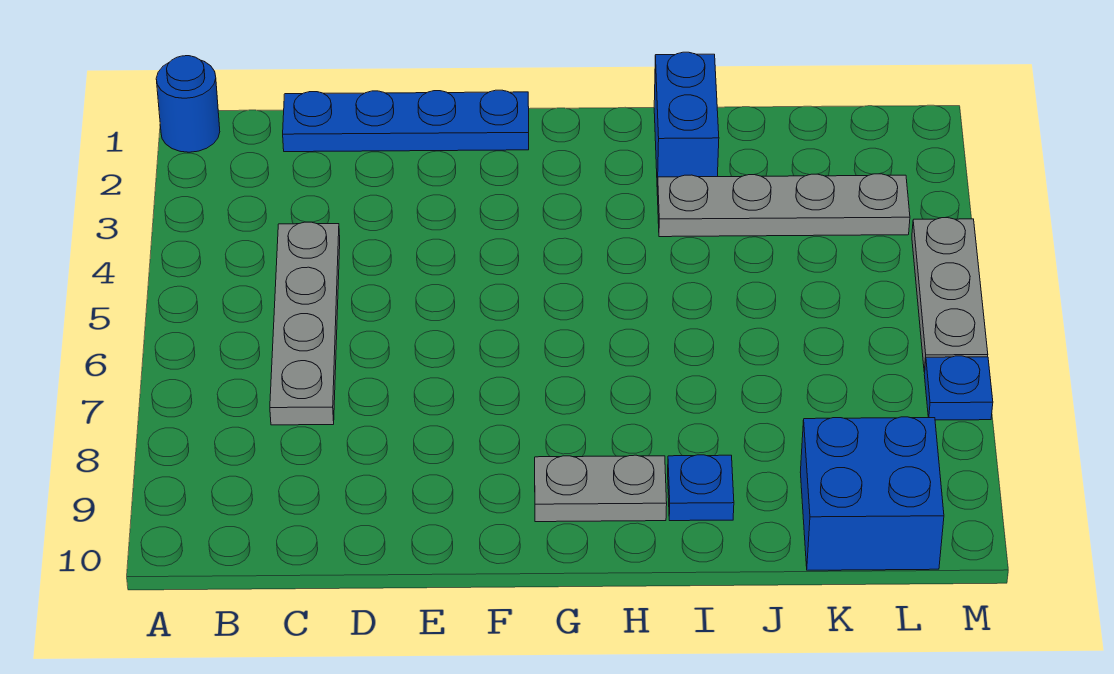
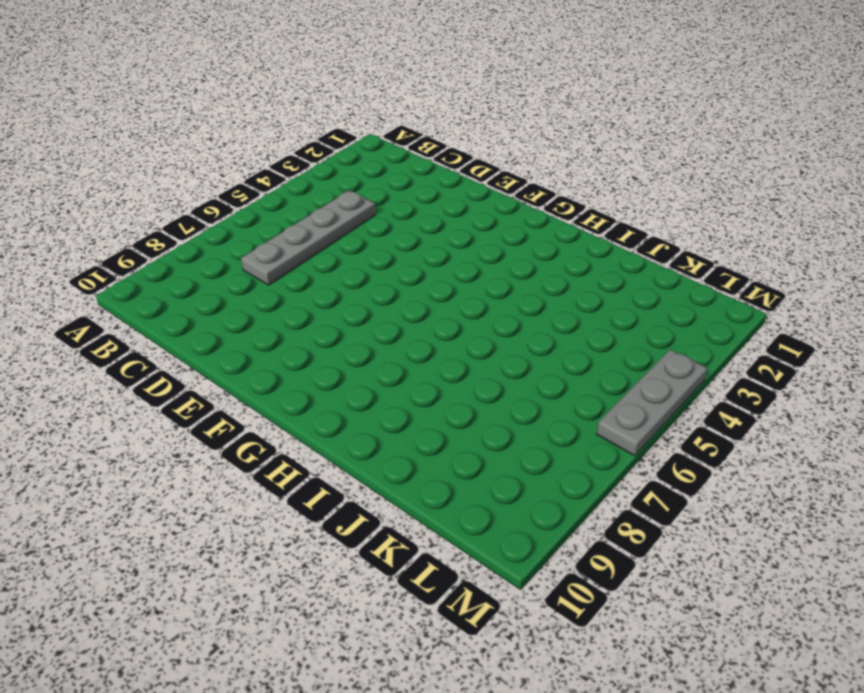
none -> blue 1x1 round brick [156,56,220,152]
none -> blue 1x4 plate [283,90,529,152]

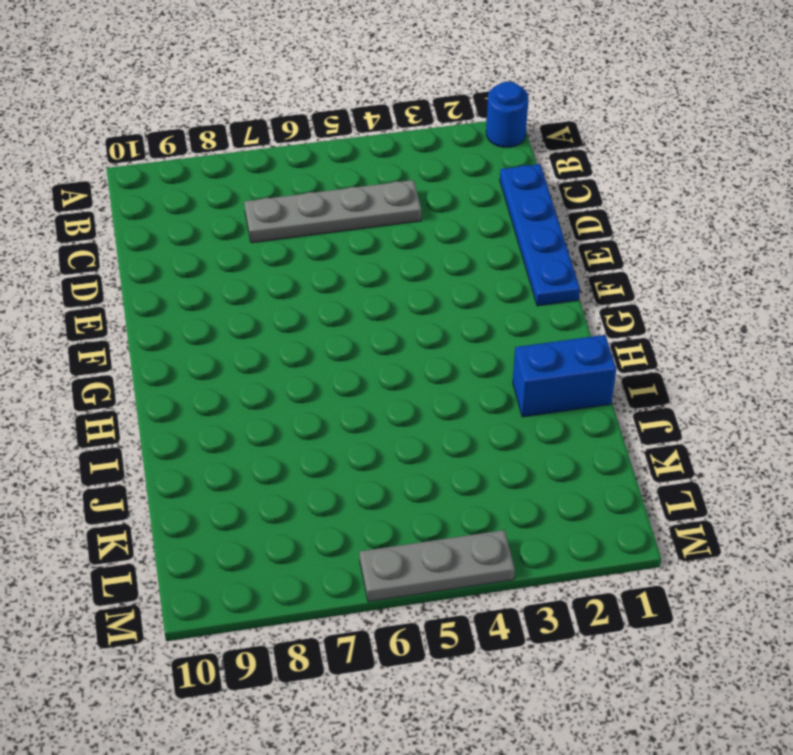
none -> grey 1x2 plate [535,455,667,522]
none -> grey 1x4 plate [657,174,910,237]

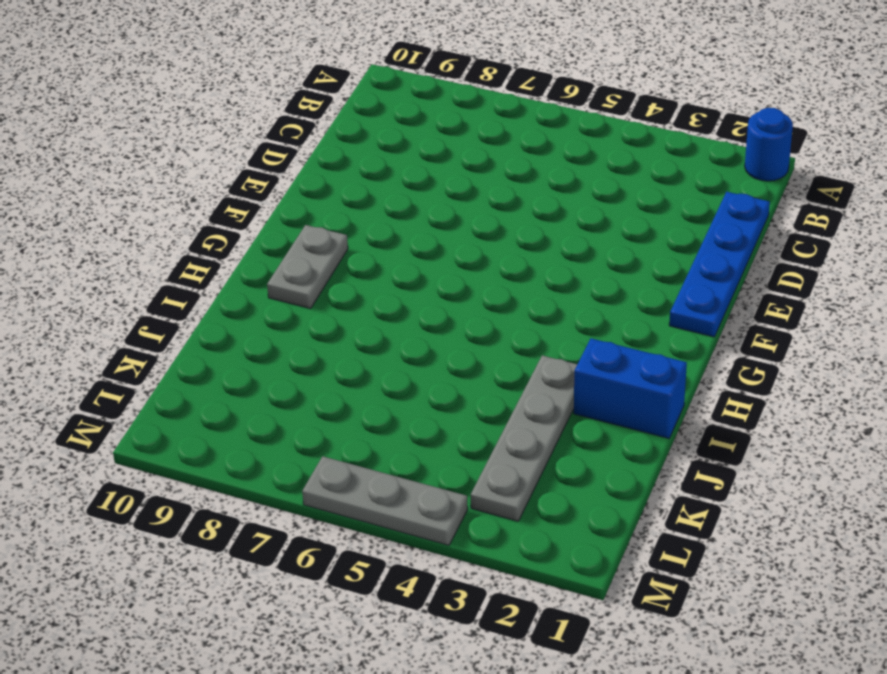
none -> grey 1x4 plate [270,222,340,425]
none -> blue 1x1 plate [668,455,734,521]

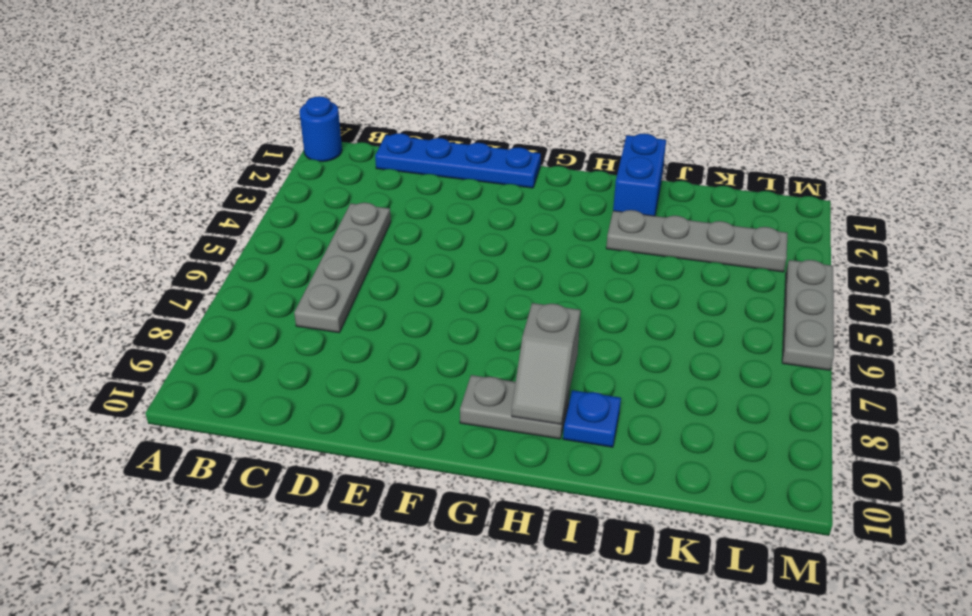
grey 1x2 slope [512,303,581,424] -> none
none -> blue 2x2 brick [800,417,944,570]
none -> blue 1x1 plate [924,356,993,420]

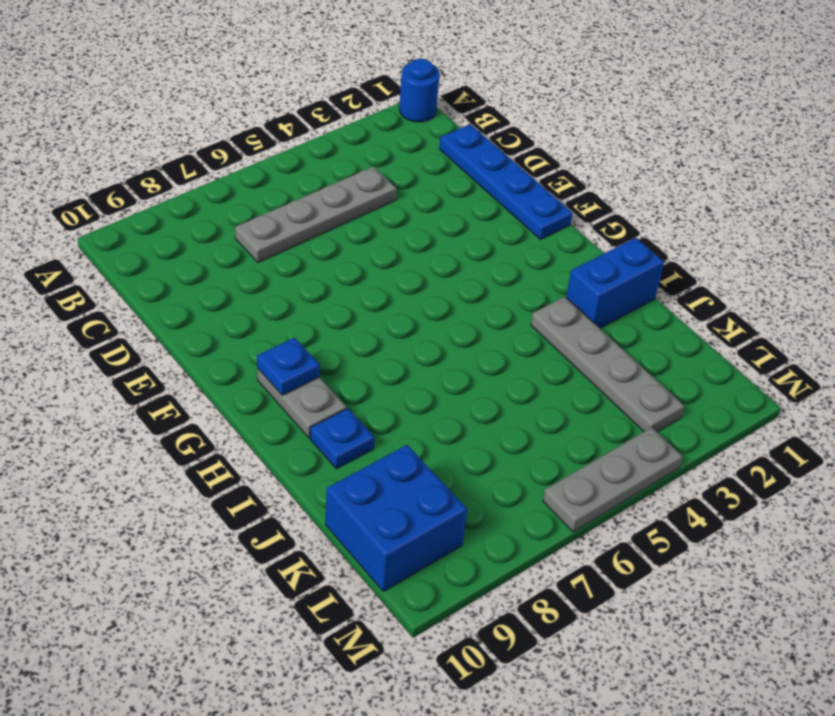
blue 1x1 plate [257,338,320,395] -> blue 1x1 plate moved to [924,356,993,420]

